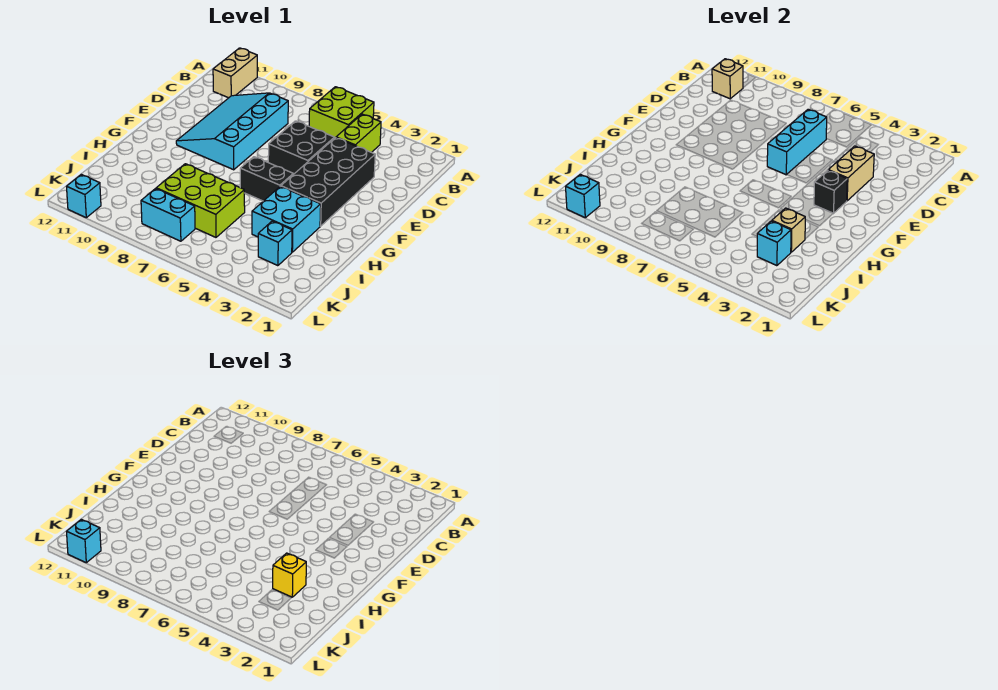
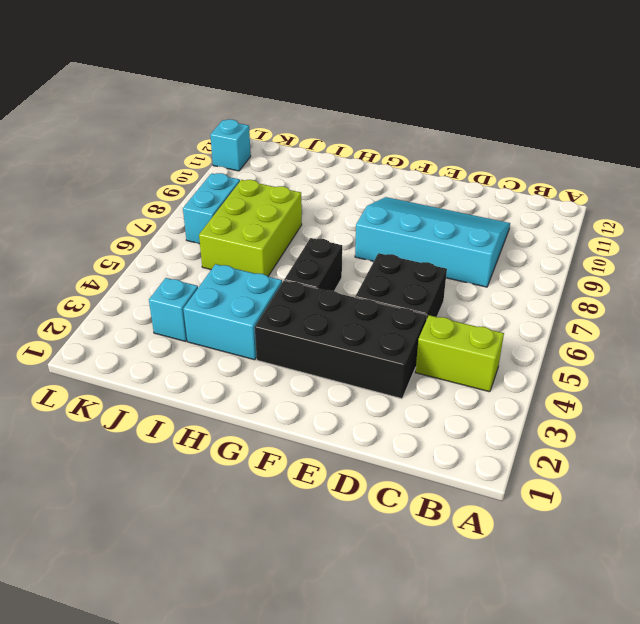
none -> lime 2x2 brick [309,87,374,138]
none -> tan 1x2 brick [213,48,257,98]
none -> tan 1x1 brick [712,59,743,99]

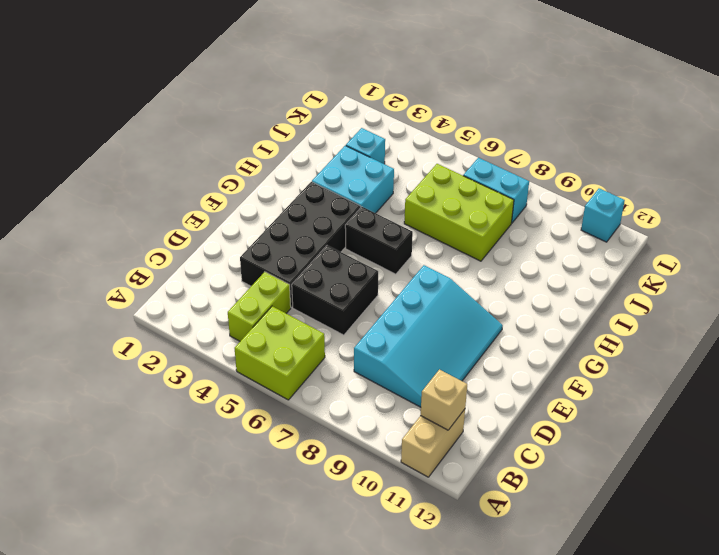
none -> cyan 1x3 brick [767,109,827,175]
none -> tan 1x2 brick [828,146,874,201]
none -> black 1x1 brick [814,170,847,213]

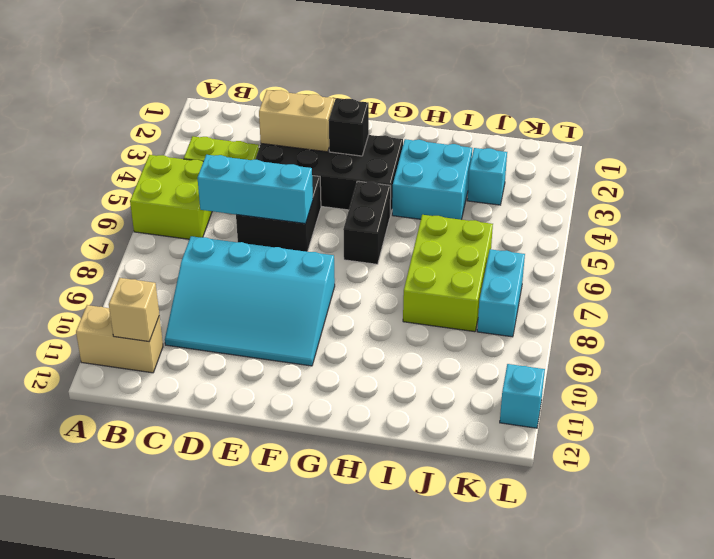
none -> tan 1x1 brick [772,208,805,252]
none -> cyan 1x1 brick [757,221,791,266]
none -> cyan 1x1 brick [566,174,600,218]

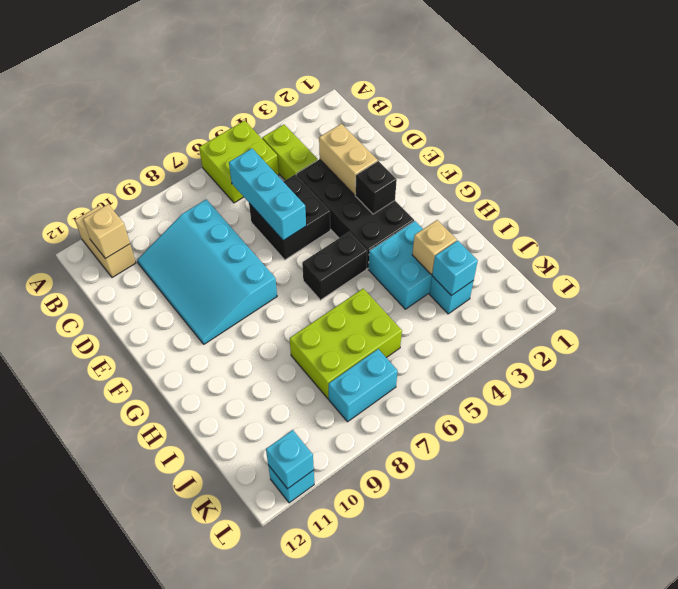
none -> yellow 1x1 brick [273,553,306,597]
none -> cyan 1x1 brick [67,519,101,563]

